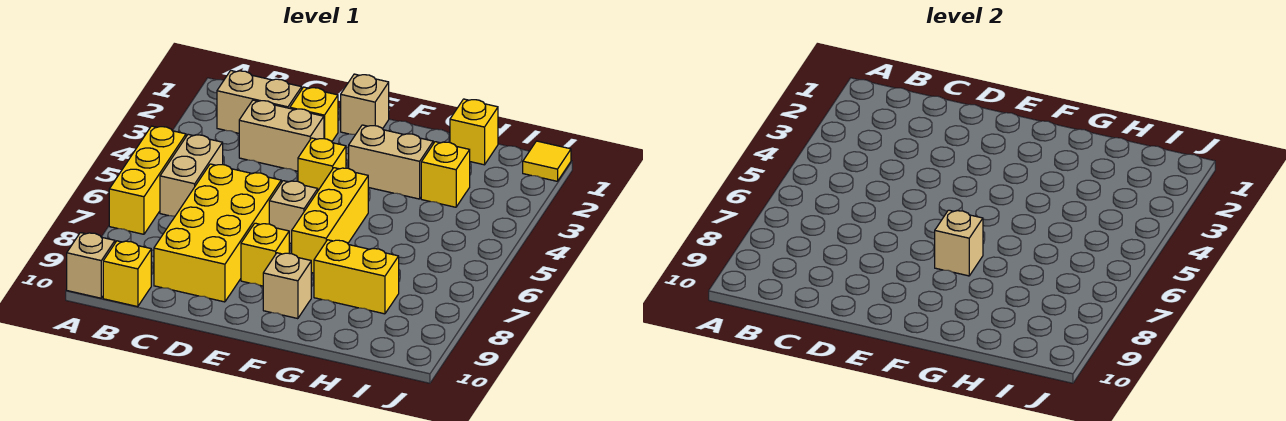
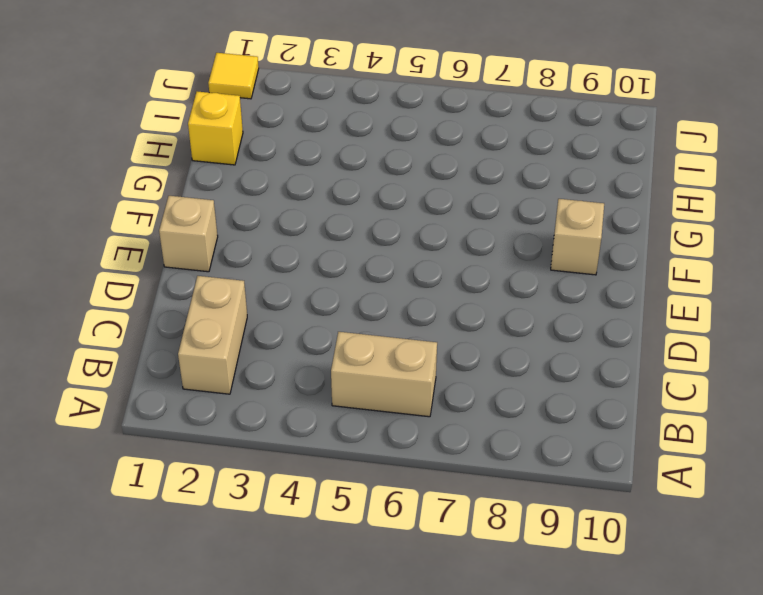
none -> yellow 1x3 brick [109,126,186,234]
none -> tan 1x1 brick [67,233,115,298]
none -> yellow 1x1 brick [103,241,151,307]

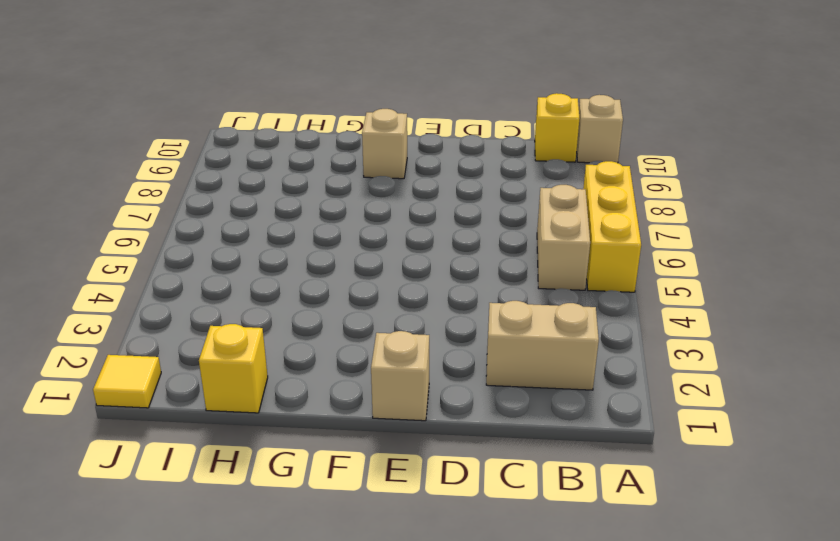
none -> tan 1x2 brick [239,100,324,171]
none -> yellow 2x4 brick [154,164,281,302]
none -> yellow 1x1 brick [290,87,338,141]

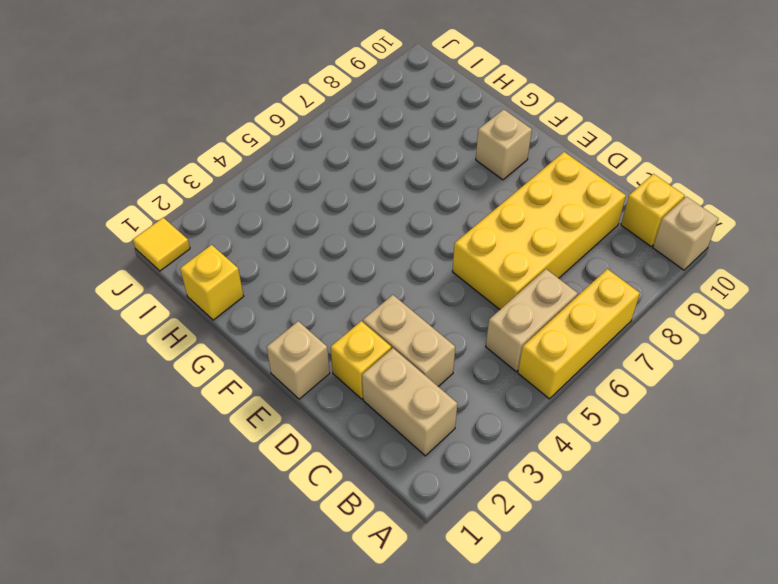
none -> yellow 1x1 brick [298,138,346,190]
none -> tan 1x1 brick [269,181,318,244]
none -> yellow 1x1 brick [241,223,289,286]

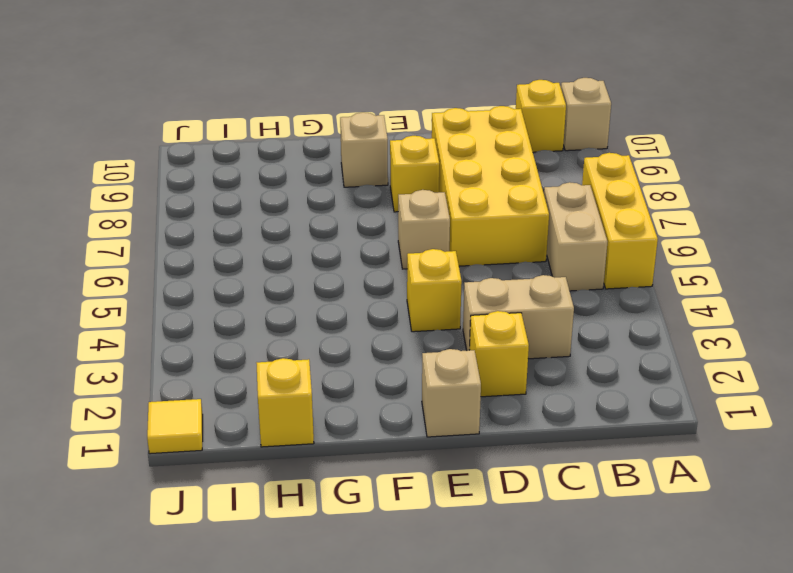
none -> tan 1x2 brick [217,71,302,133]
none -> tan 1x2 brick [349,125,433,199]
none -> yellow 1x3 brick [292,168,368,273]

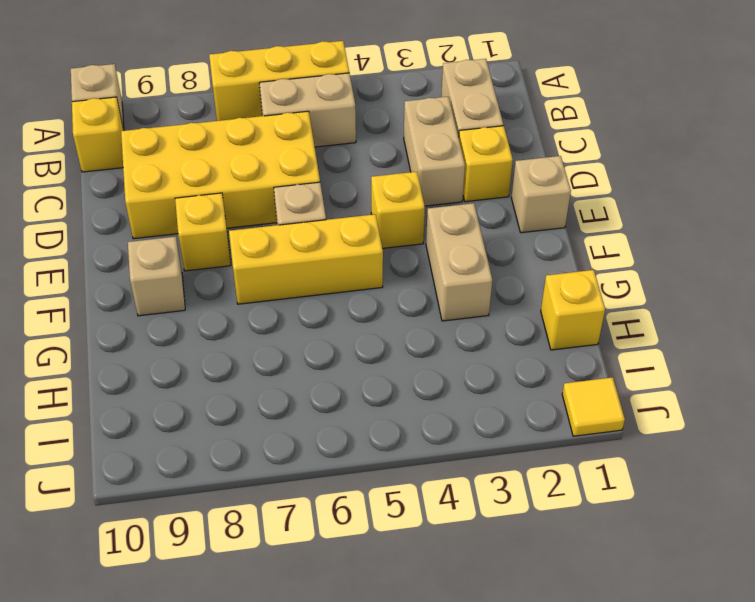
none -> yellow 1x2 brick [314,240,399,314]
none -> yellow 1x1 brick [421,142,470,207]
none -> tan 1x1 brick [935,210,983,276]

